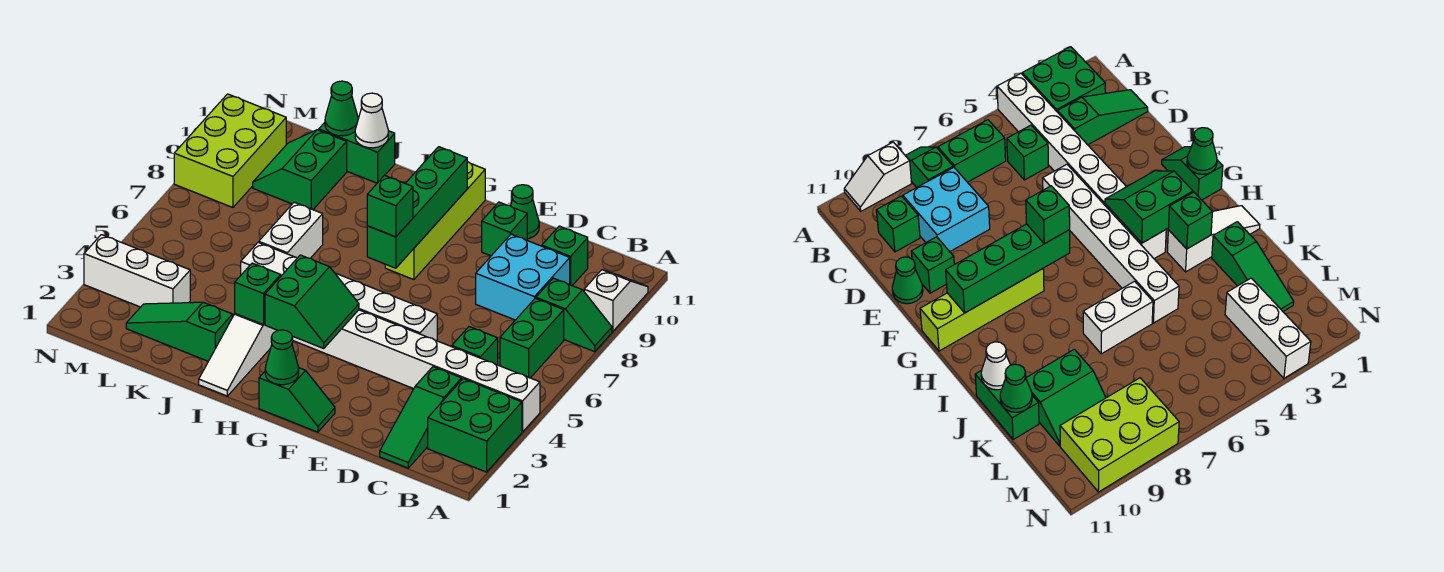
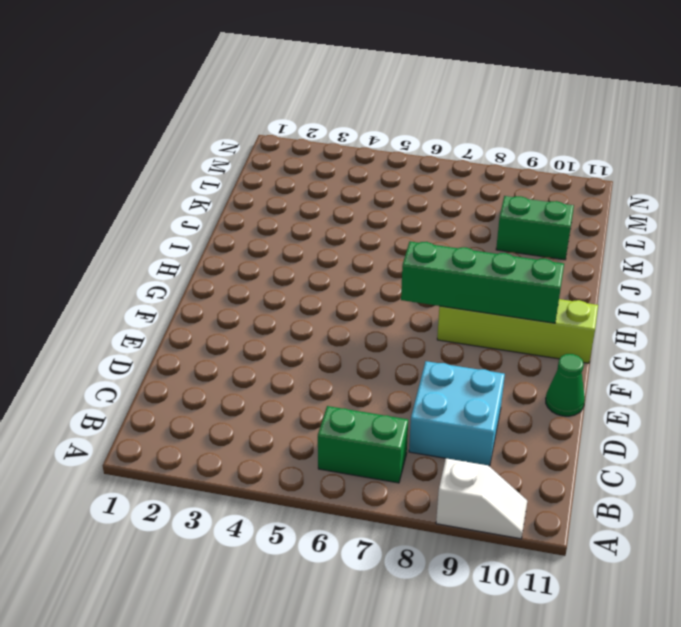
none -> green 2x2 brick [428,379,522,472]
none -> white 1x8 brick [292,310,540,432]
none -> green 1x2 slope [536,278,612,352]

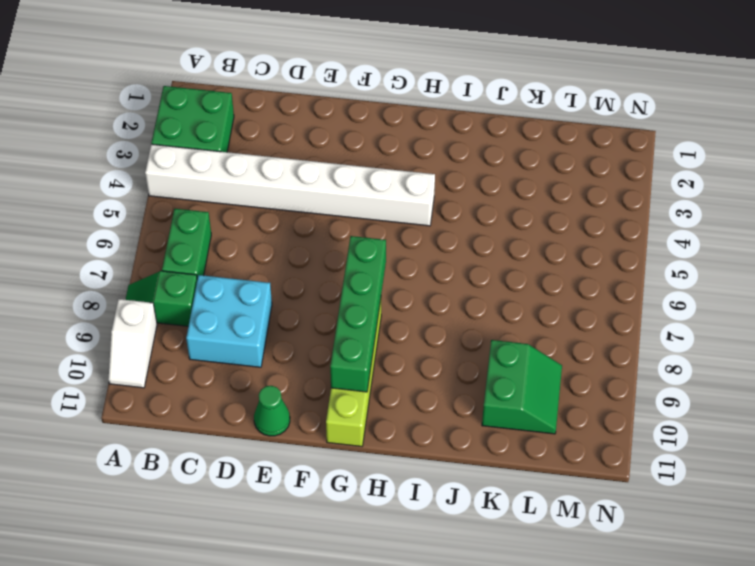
none -> green 1x3 slope [380,367,462,468]
none -> green 1x1 brick [452,327,498,365]
none -> green 1x1 brick [542,226,588,286]

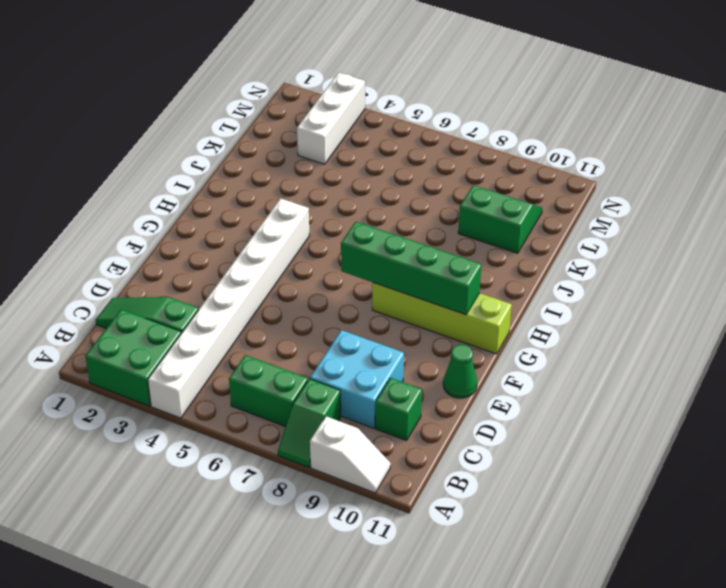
none -> green 1x1 brick [452,327,498,365]
none -> white 1x6 brick [241,242,437,341]
none -> green 1x1 brick [482,202,527,256]

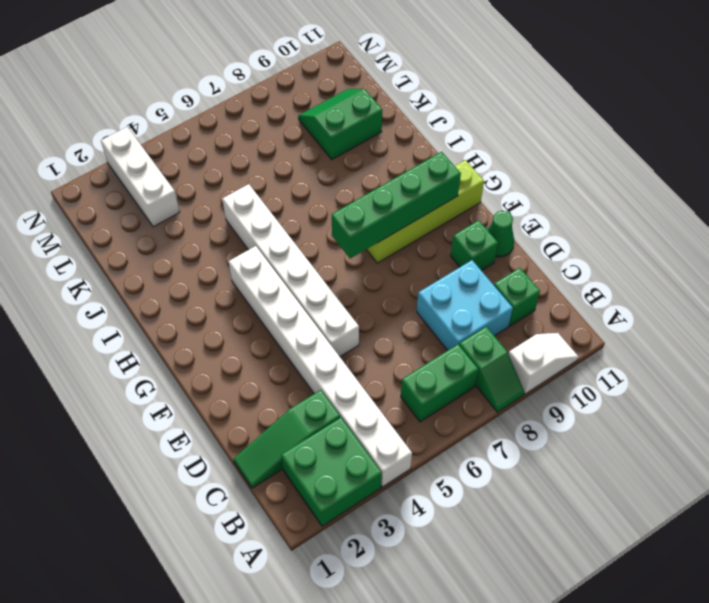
none -> green 1x1 brick [452,327,498,365]
none -> green 1x2 slope [259,368,335,432]
none -> white 1x3 slope [199,314,278,396]

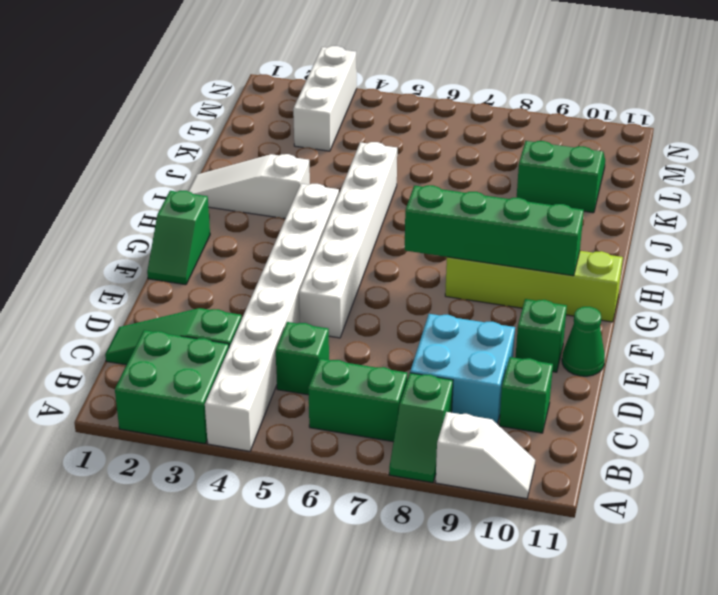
none -> green 1x3 slope [126,302,233,361]
none -> white 1x2 brick [259,202,323,258]
none -> green 1x2 brick [319,123,395,183]

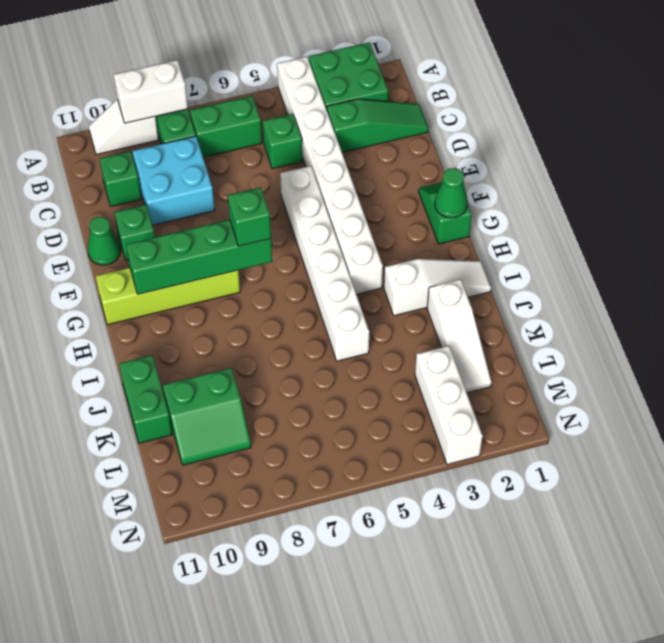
white 1x2 brick [114,60,188,123] -> white 1x2 brick moved to [259,202,323,258]
white 1x3 slope [427,279,492,393] -> green 1x3 slope [126,302,233,361]
none -> lime 2x3 brick [174,94,286,207]
none -> green 2x2 slope [265,255,359,348]
none -> green 1x1 brick [235,263,281,325]

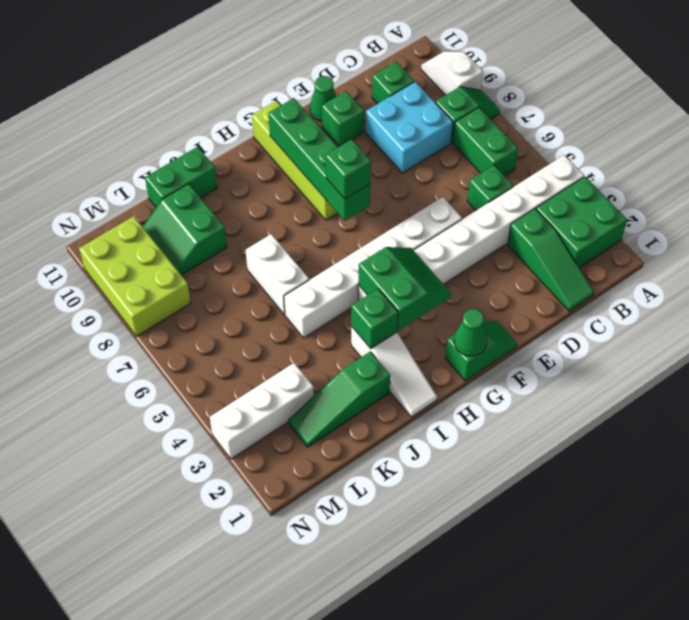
none -> white 1x1 cone [355,93,388,148]
none -> green 1x1 cone [325,81,358,136]

